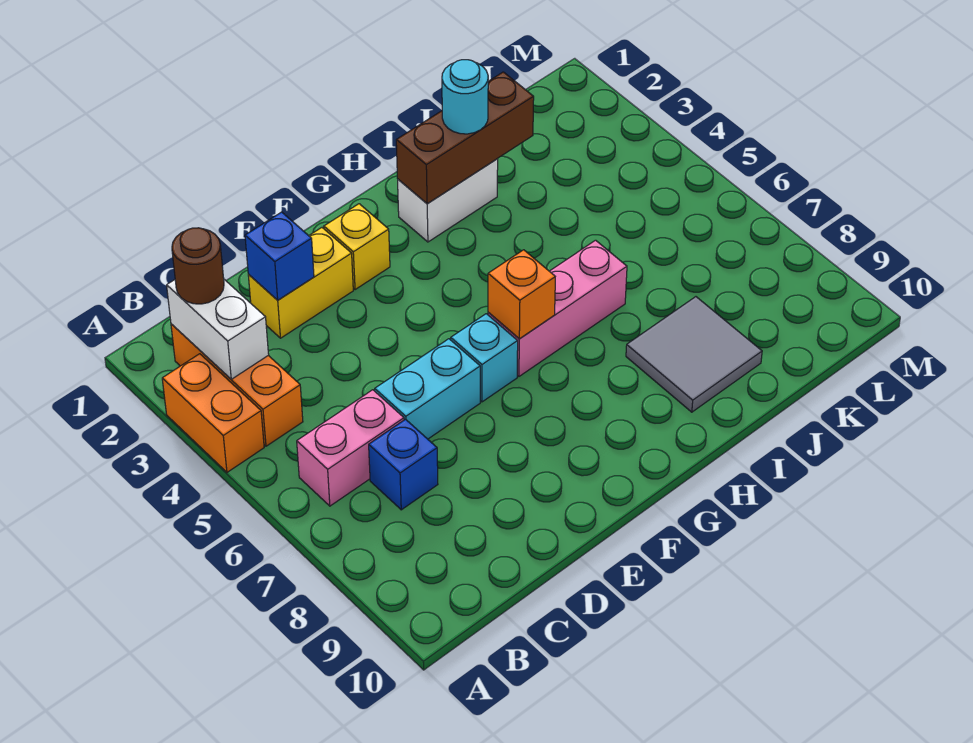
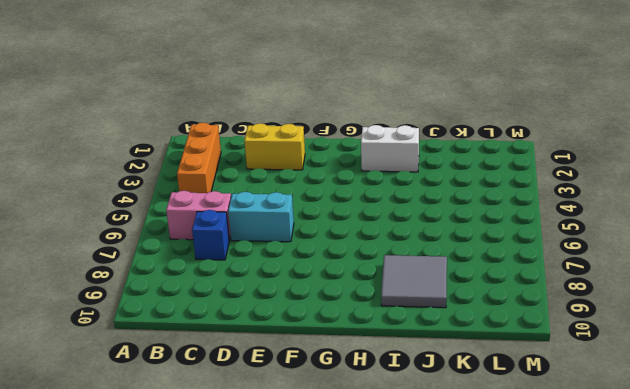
none -> orange 1x2 brick [162,354,264,472]
none -> yellow 1x1 brick [324,204,390,290]
none -> cyan 1x1 brick [451,314,518,402]

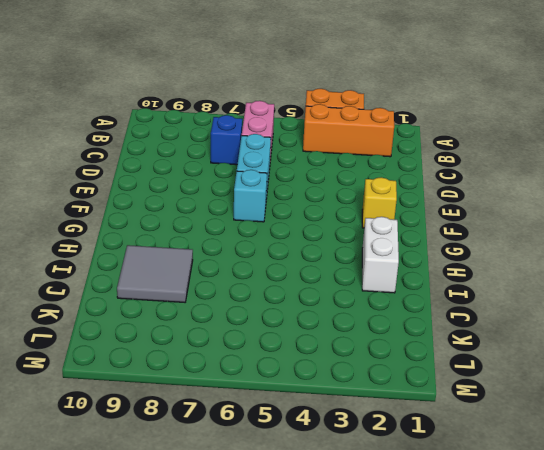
none -> yellow 1x2 brick [248,228,353,338]
none -> pink 1x3 brick [488,240,627,376]
none -> white 1x2 brick [167,279,269,379]

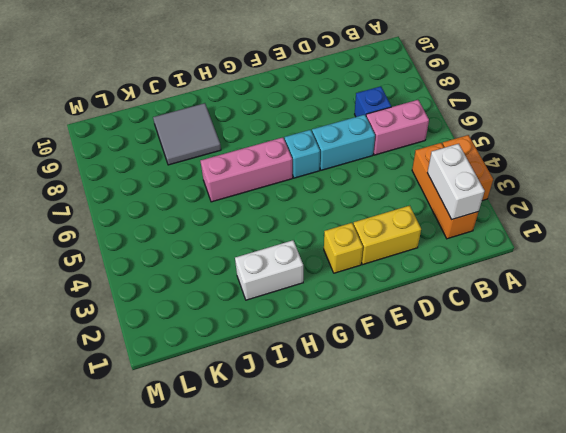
none -> blue 1x1 brick [245,212,314,300]
none -> orange 1x1 brick [488,250,555,339]
none -> brown 1x3 brick [396,72,534,204]

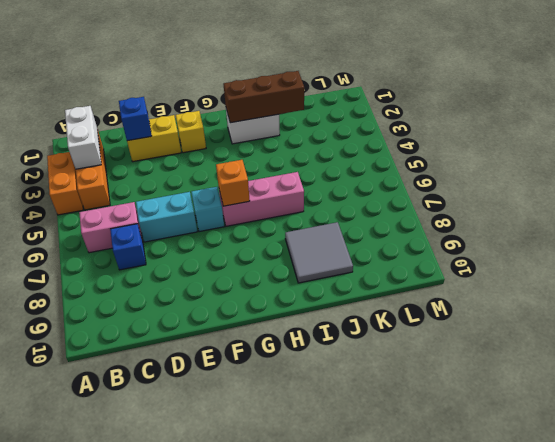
none -> brown 1x1 round brick [172,228,224,304]
none -> cyan 1x1 round brick [442,60,488,134]

